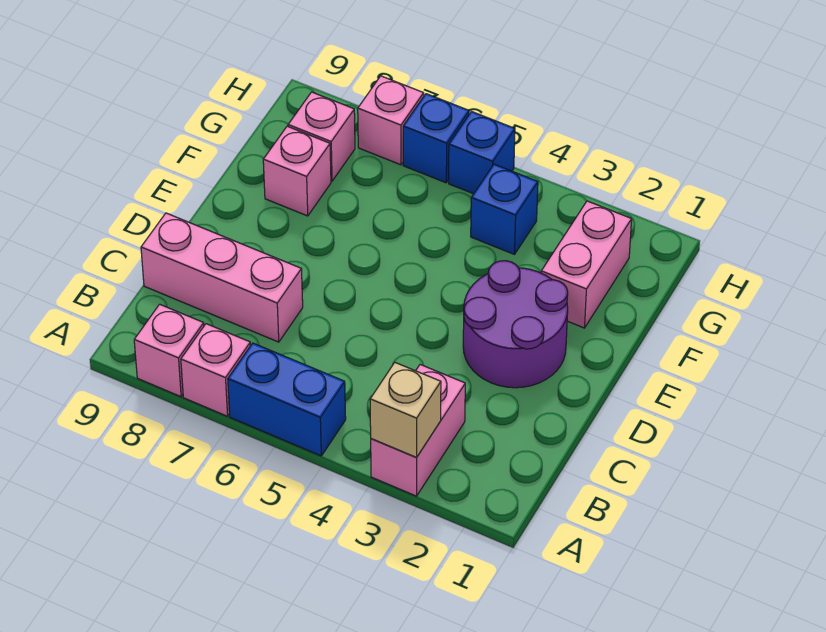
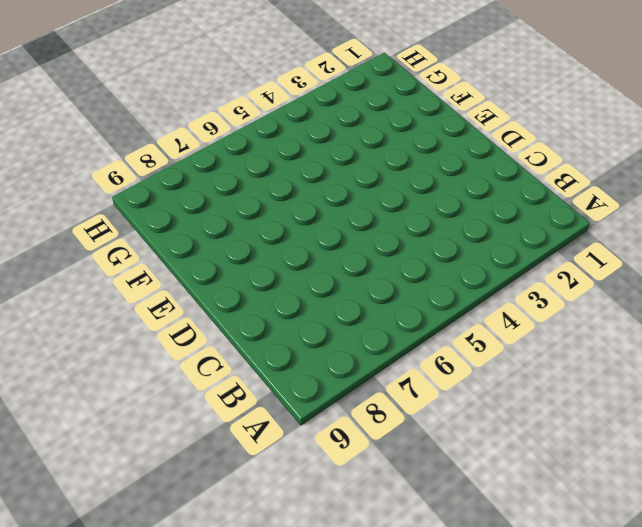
none -> pink 1x2 brick [371,365,465,496]
none -> blue 1x2 brick [228,343,346,456]
none -> pink 1x1 brick [181,324,251,416]

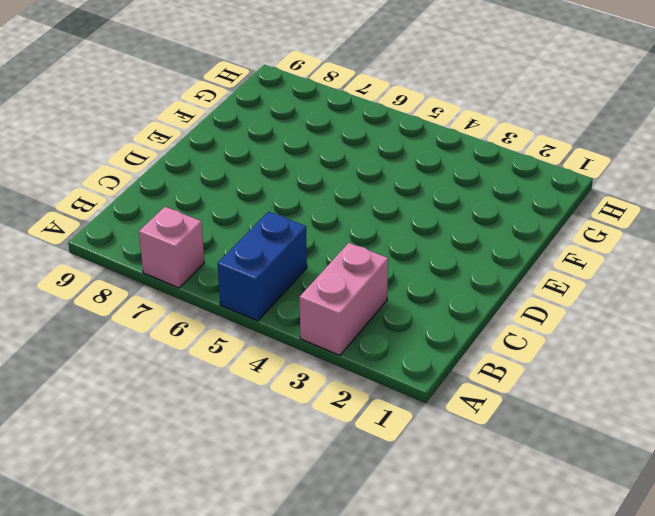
blue 1x2 brick [217,212,307,321] -> blue 1x2 brick turned to [228,343,346,456]
none -> pink 1x1 brick [134,304,204,397]
none -> pink 1x3 brick [141,213,303,342]
none -> purple 2x2 round brick [463,261,568,388]

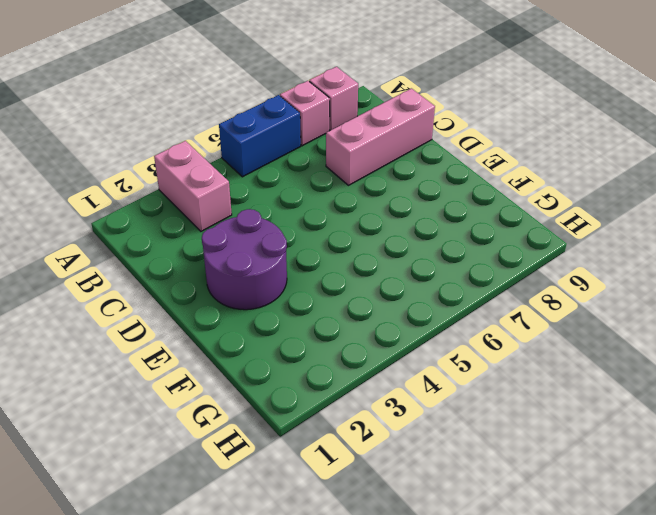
none -> pink 1x2 brick [541,201,632,328]
none -> pink 1x1 brick [263,126,331,216]
none -> blue 1x1 brick [471,164,538,254]

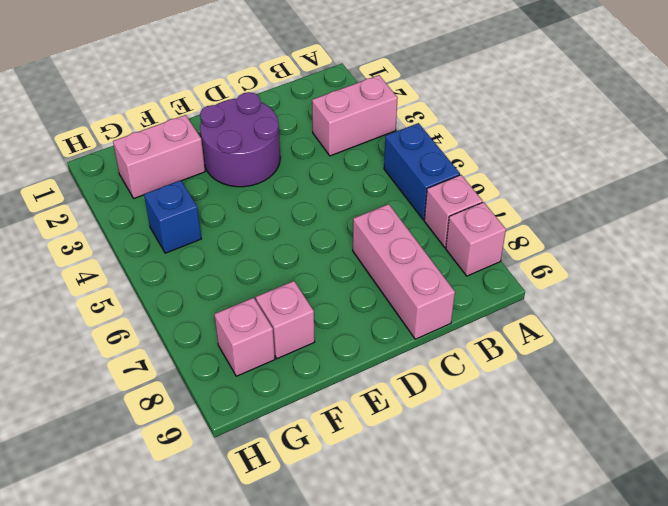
none -> blue 1x1 brick [449,112,515,194]
none -> blue 1x1 brick [403,94,469,183]
none -> pink 1x1 brick [358,76,424,165]

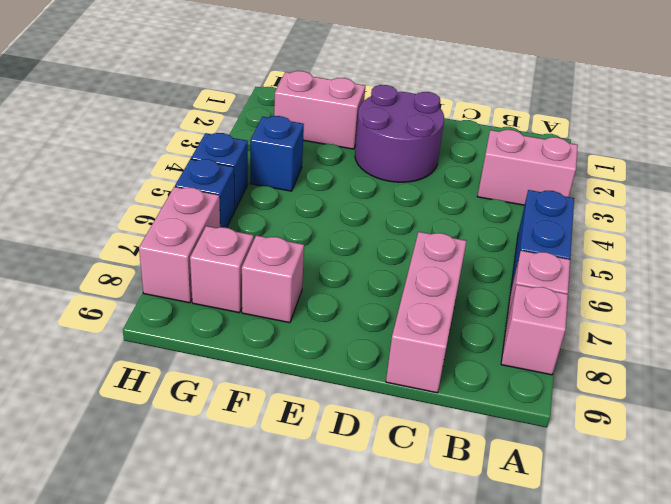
pink 1x2 brick [139,187,220,303] -> pink 1x1 brick [358,76,424,165]
none -> tan 1x1 brick [370,363,441,458]

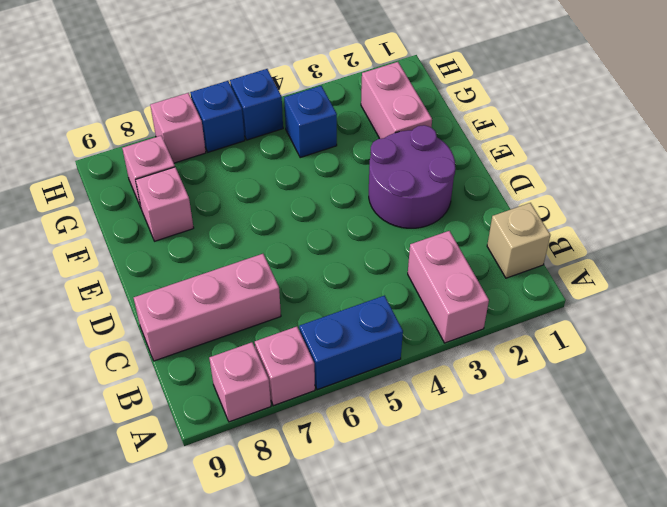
tan 1x1 brick [487,203,550,278] -> tan 1x1 brick moved to [370,363,441,458]

